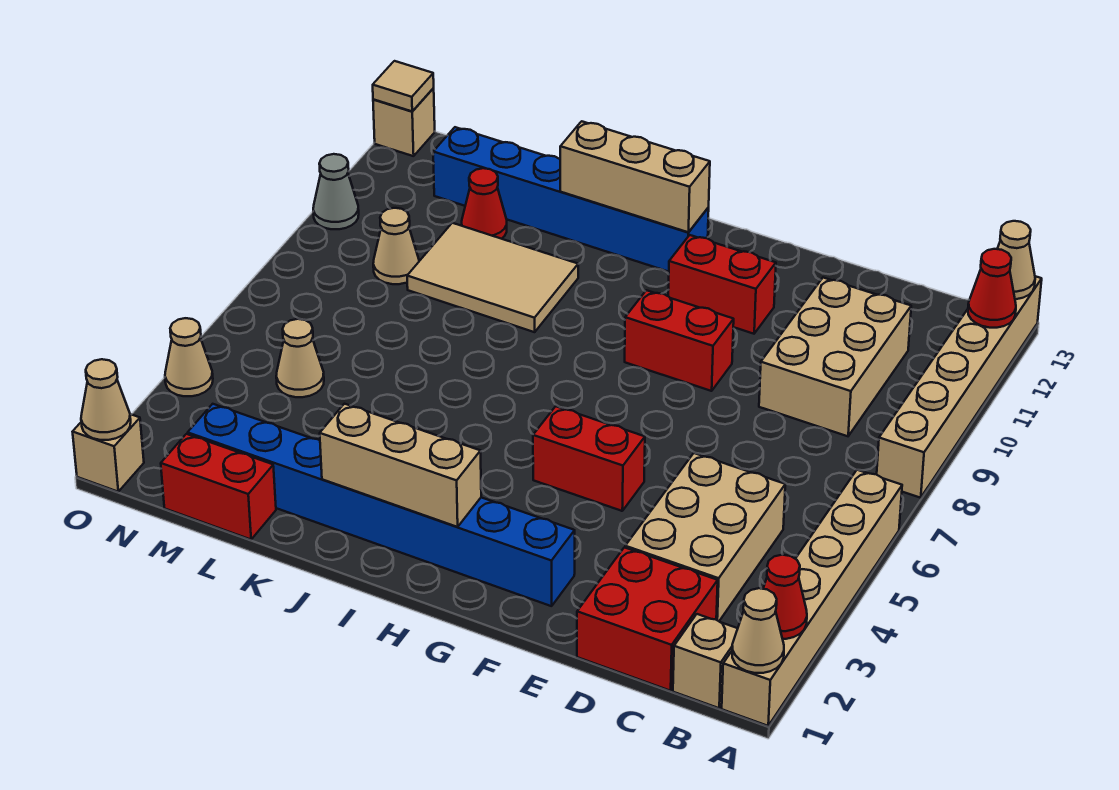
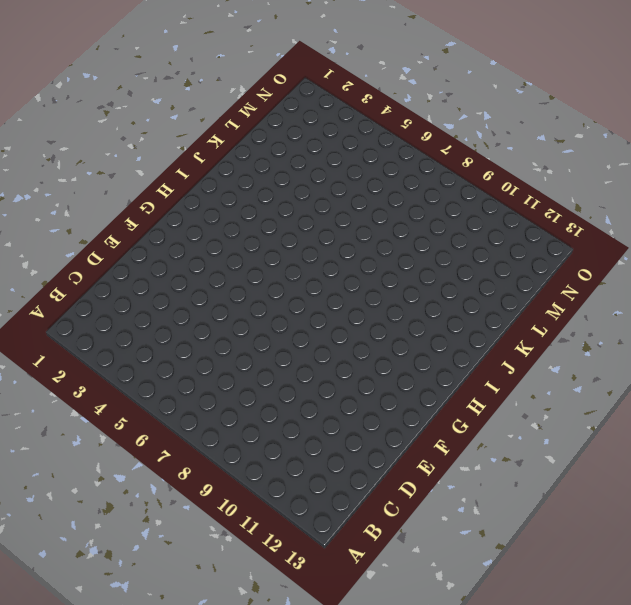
none -> tan 1x6 brick [722,470,902,726]
none -> tan 1x6 brick [877,276,1042,498]
none -> tan 1x1 brick [673,614,738,708]

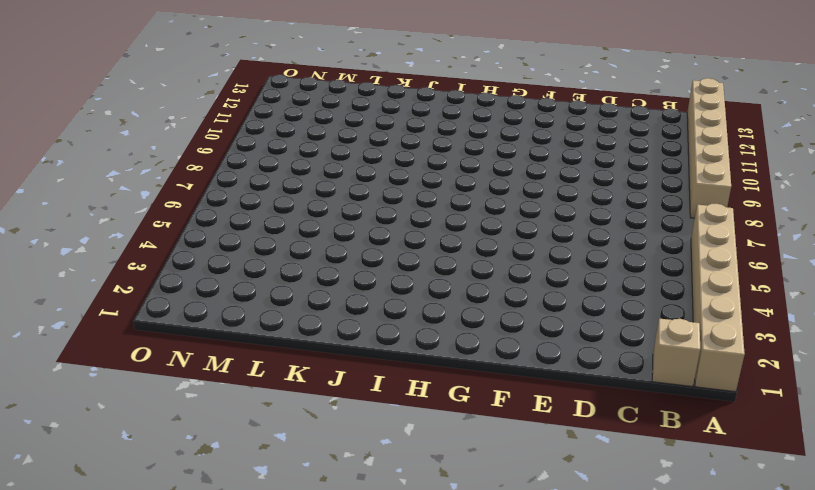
none -> red 2x2 brick [577,547,718,691]
none -> tan 2x3 brick [625,453,785,621]
none -> tan 2x3 brick [759,278,911,436]

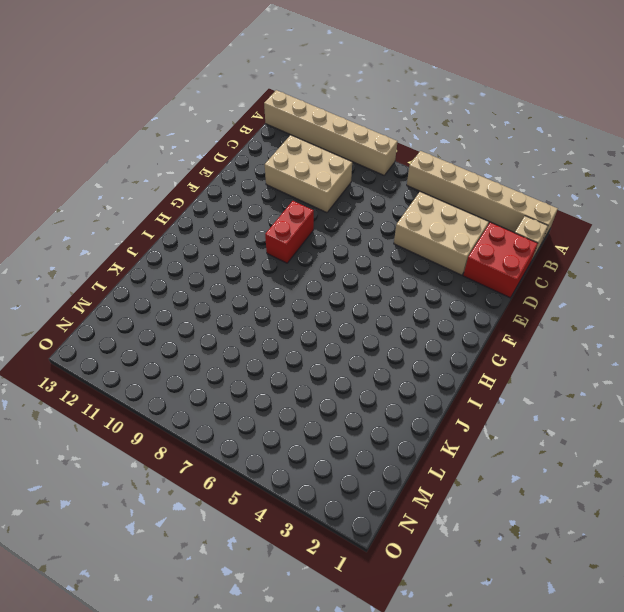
none -> blue 1x8 brick [188,404,575,606]
none -> red 1x2 brick [533,406,645,511]
none -> red 1x2 brick [668,235,776,334]

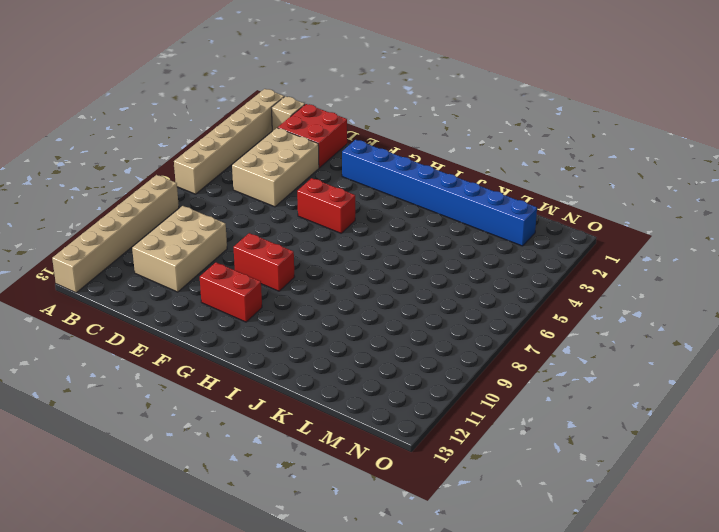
none -> blue 1x6 brick [433,127,709,272]
none -> tan 2x3 tile [407,223,578,332]
none -> red 1x2 brick [161,434,276,539]

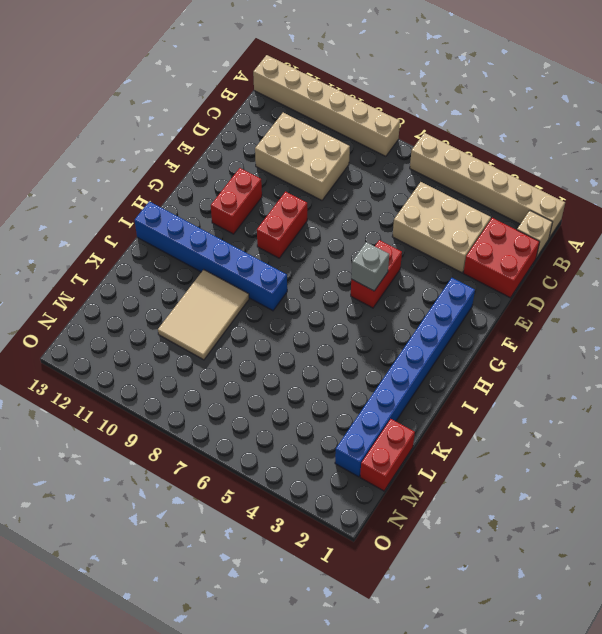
grey 1x1 brick [351,242,389,291] -> none
blue 1x6 brick [135,201,287,311] -> blue 1x6 brick turned to [433,127,709,272]
none -> red 1x1 cone [462,168,507,239]
none -> tan 1x1 cone [276,319,324,397]
none -> tan 1x1 cone [373,208,419,284]

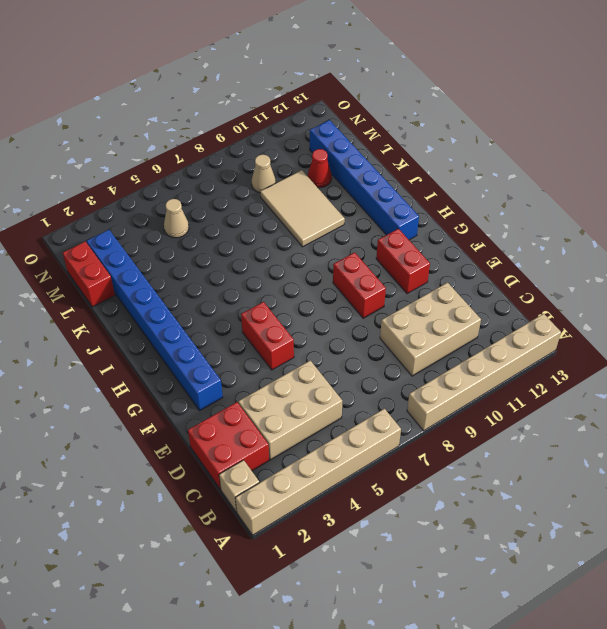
none -> tan 1x1 brick [73,414,144,492]
none -> tan 1x1 cone [165,318,213,396]
none -> grey 1x1 cone [313,154,359,229]

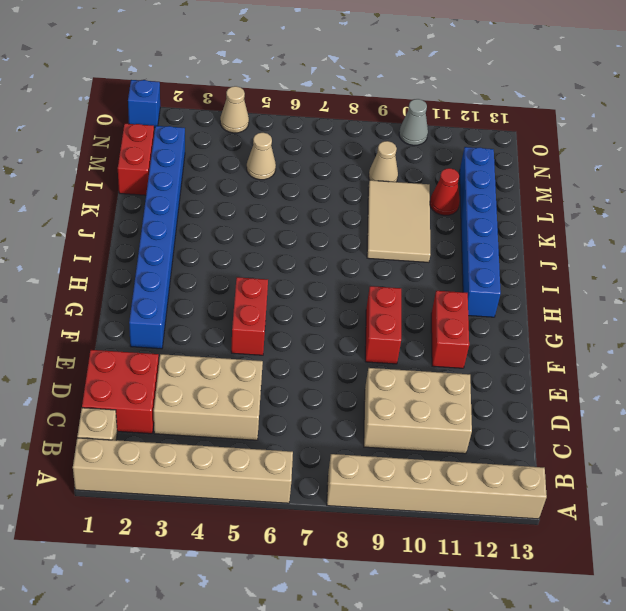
blue 1x1 brick [128,80,160,128] -> tan 1x1 brick [73,414,144,492]
none -> tan 1x1 brick [373,88,435,156]
none -> tan 1x1 cone [732,588,784,673]
none -> red 1x1 cone [763,555,807,639]

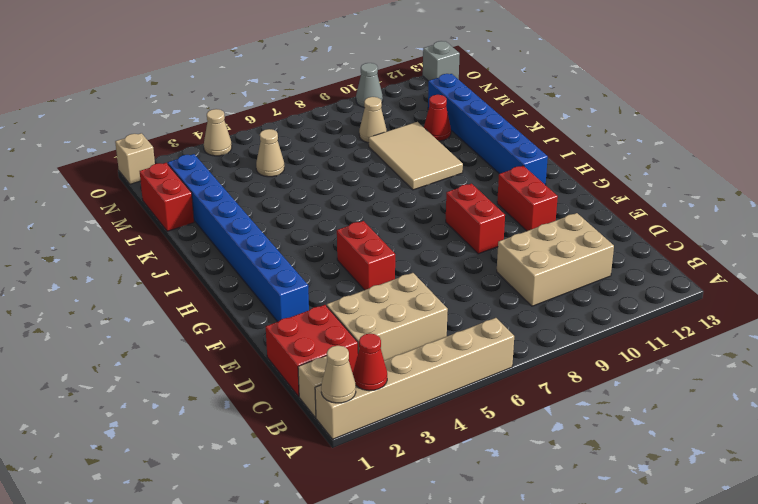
grey 1x1 brick [423,41,460,81] -> tan 1x1 brick [373,88,435,156]
none -> tan 1x6 brick [877,276,1042,498]
none -> red 1x1 cone [968,249,1016,328]
none -> tan 1x1 cone [997,221,1035,299]

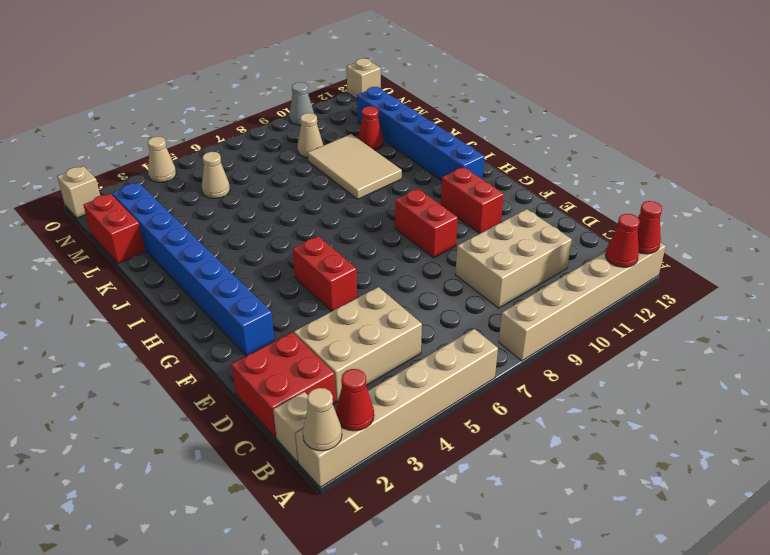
red 1x1 cone [638,201,662,254] -> tan 1x1 cone [997,221,1035,299]
none -> tan 1x3 brick [320,404,481,527]
none -> tan 1x3 brick [560,121,710,232]
none -> tan 1x1 cone [81,359,131,440]

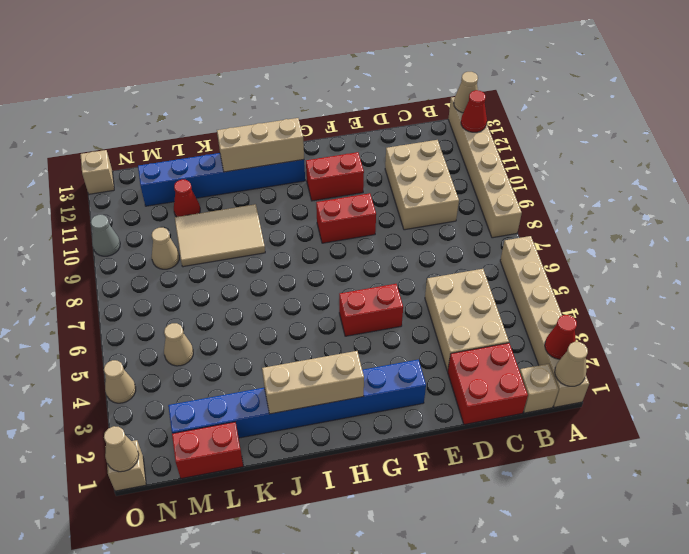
none -> tan 1x1 tile [373,61,434,111]

